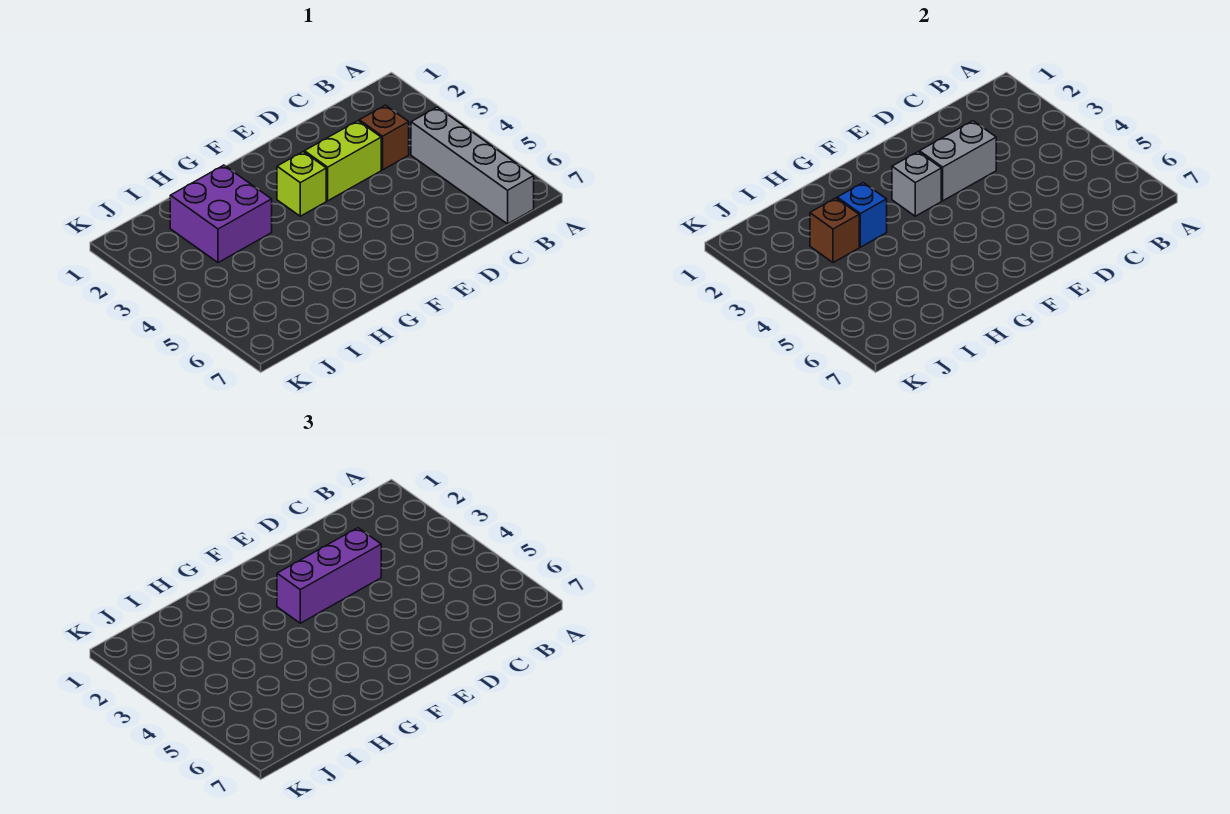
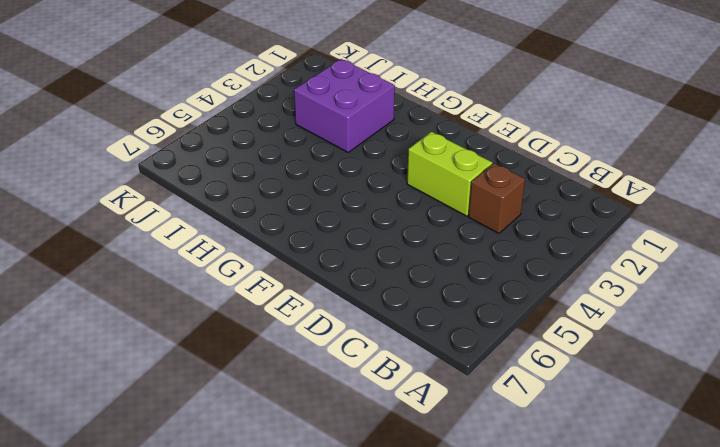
none -> grey 1x4 brick [411,107,534,224]
none -> lime 1x1 brick [277,152,326,216]

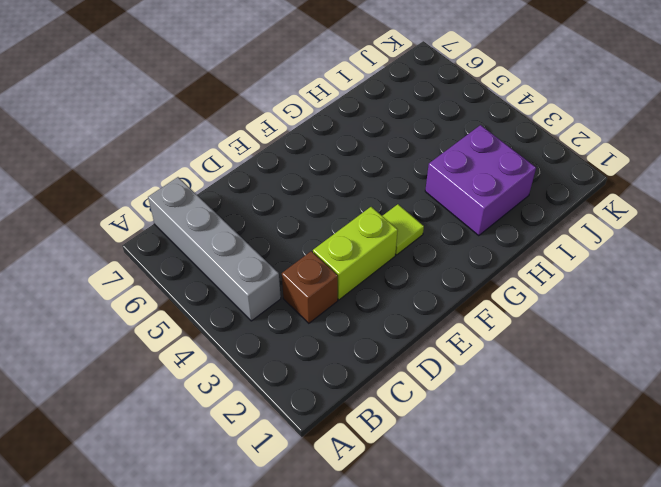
lime 1x1 tile [383,204,424,255] -> lime 1x1 brick [277,152,326,216]
none -> grey 1x2 brick [920,121,996,201]
none -> grey 1x1 brick [892,152,941,216]

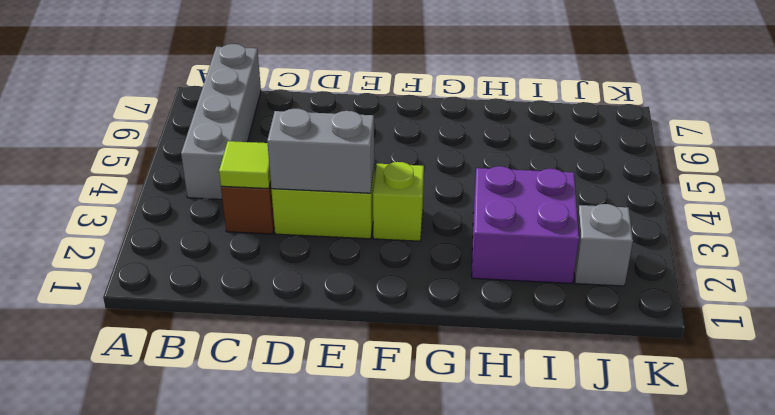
lime 1x1 tile [219,141,271,189] -> none
grey 1x1 brick [574,204,633,286] -> grey 1x1 brick moved to [892,152,941,216]
none -> blue 1x1 brick [837,183,887,247]
none -> brown 1x1 brick [810,198,859,263]

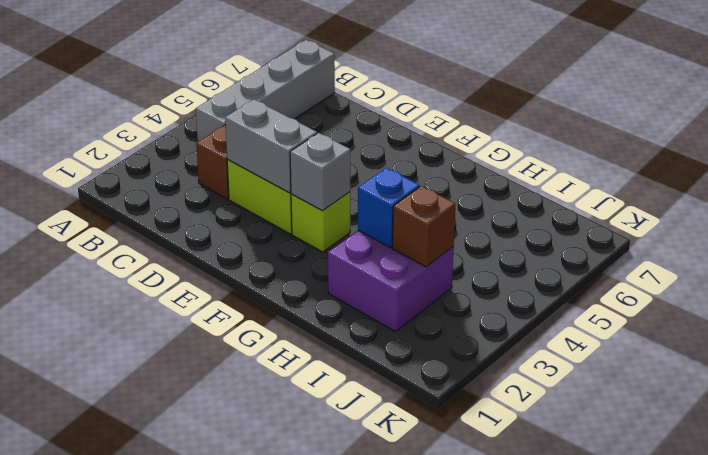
none -> purple 1x3 brick [277,528,381,623]

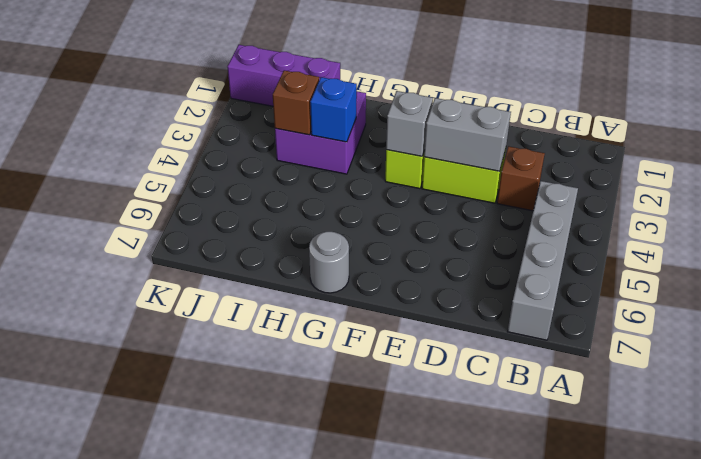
grey 1x1 round brick [309,232,349,293] -> none
purple 1x3 brick [227,45,340,106] -> purple 1x3 brick moved to [277,528,381,623]

